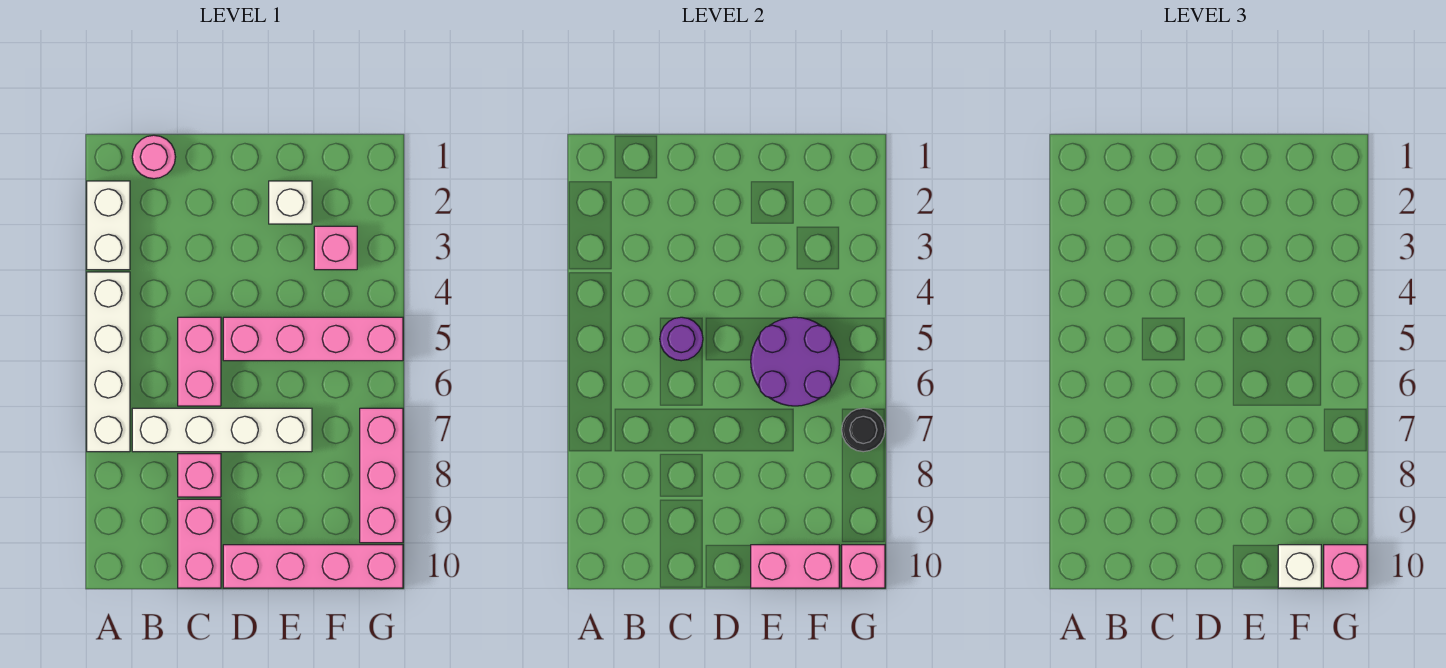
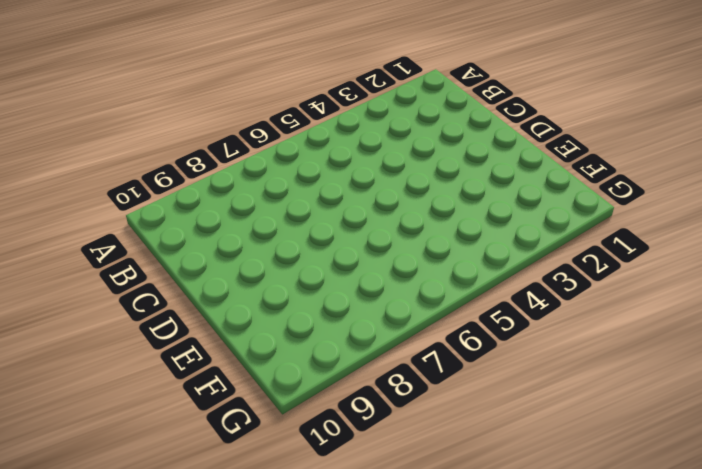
none -> white 1x2 brick [87,181,130,270]
none -> white 1x4 brick [87,272,130,452]
none -> pink 1x1 round brick [132,135,175,179]

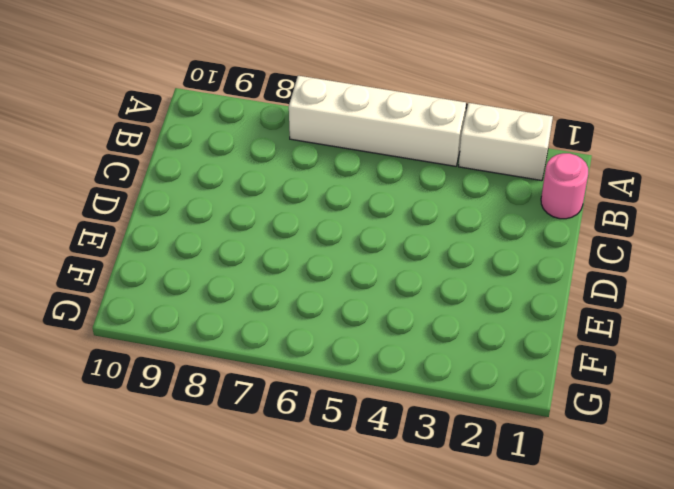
none -> white 1x4 brick [132,408,312,452]
none -> pink 1x2 brick [178,317,221,406]
none -> pink 1x1 brick [178,454,221,497]

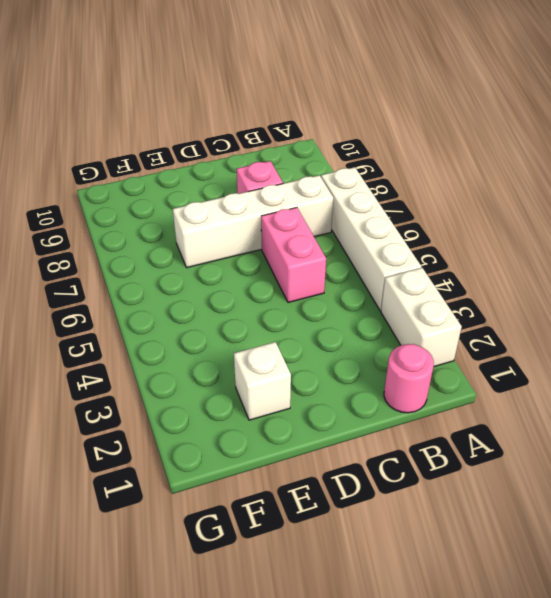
none -> pink 1x2 brick [178,499,221,588]
none -> pink 1x4 brick [223,317,403,361]
none -> pink 1x4 brick [223,545,403,588]

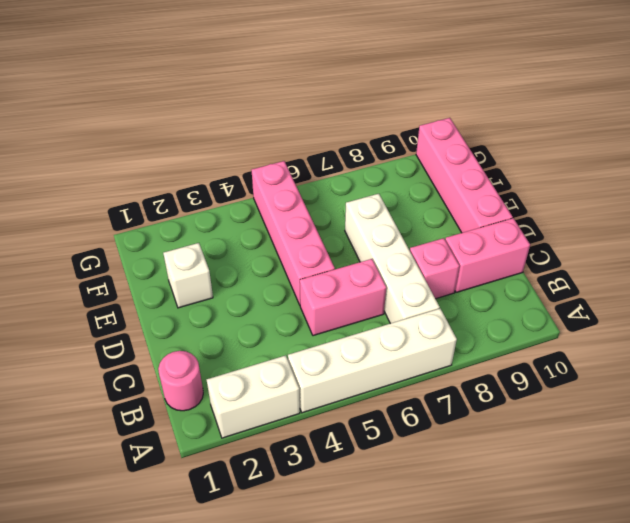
none -> pink 1x1 brick [314,226,357,270]
none -> pink 1x3 brick [360,408,403,543]
none -> purple 1x1 round brick [660,317,703,361]

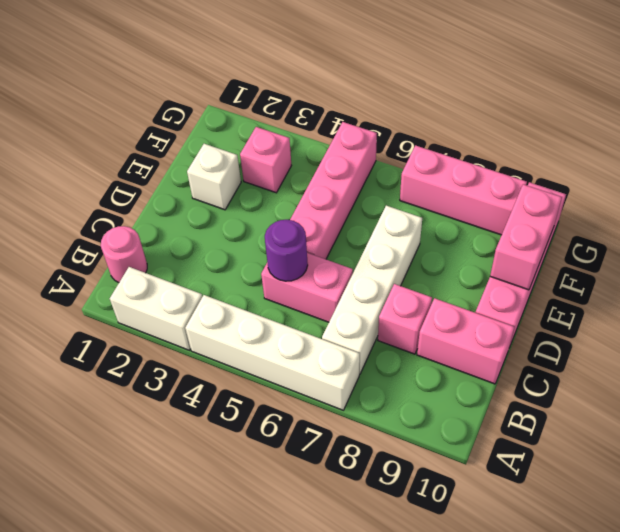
none -> purple 2x2 round brick [751,317,839,406]
none -> black 1x1 round brick [842,408,885,452]
none -> pink 1x1 brick [842,545,885,588]

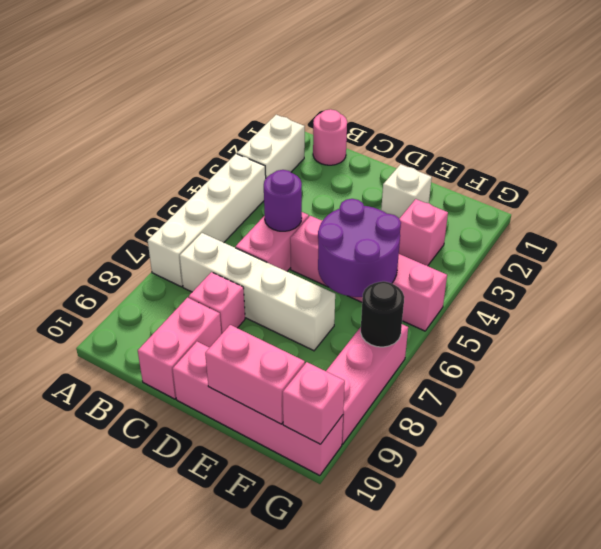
none -> white 1x1 brick [1278,545,1321,588]
none -> pink 1x1 brick [1324,545,1367,588]

